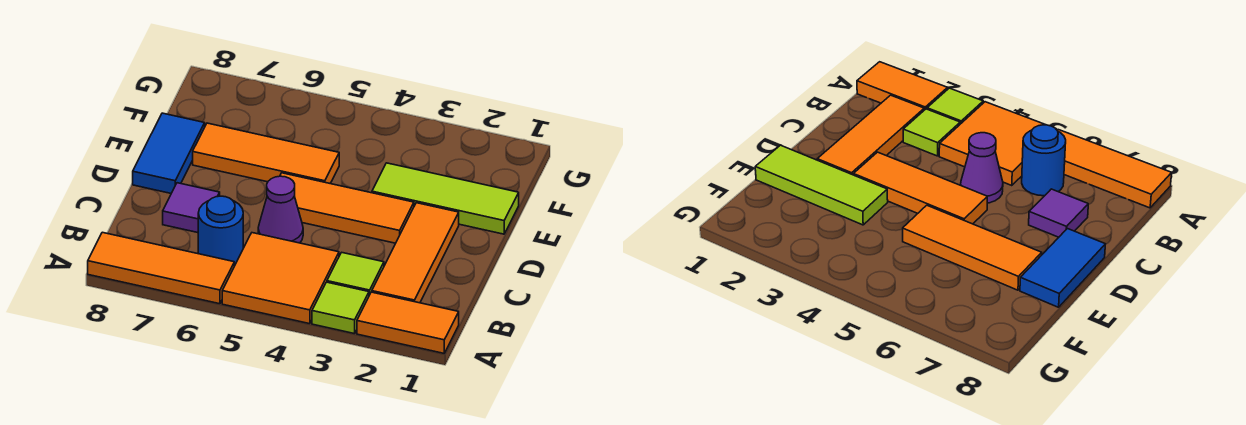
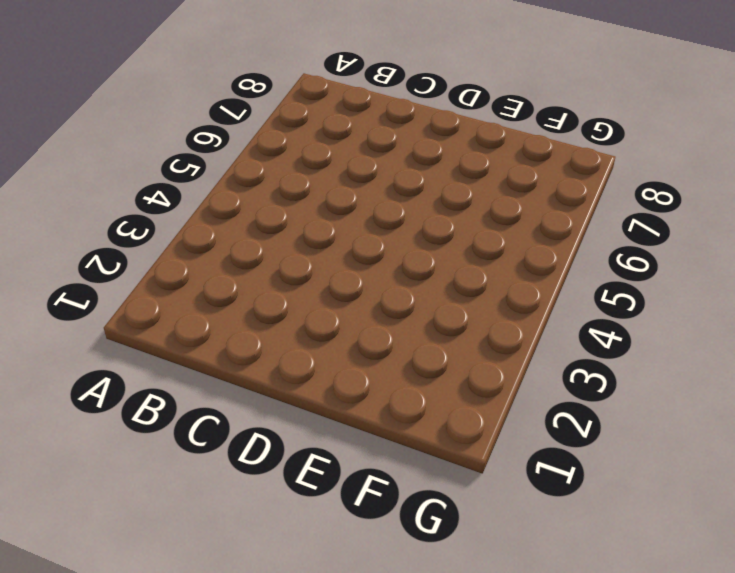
none -> orange 1x2 tile [357,292,459,353]
none -> lime 1x1 tile [312,282,369,334]
none -> orange 2x2 tile [222,233,339,324]

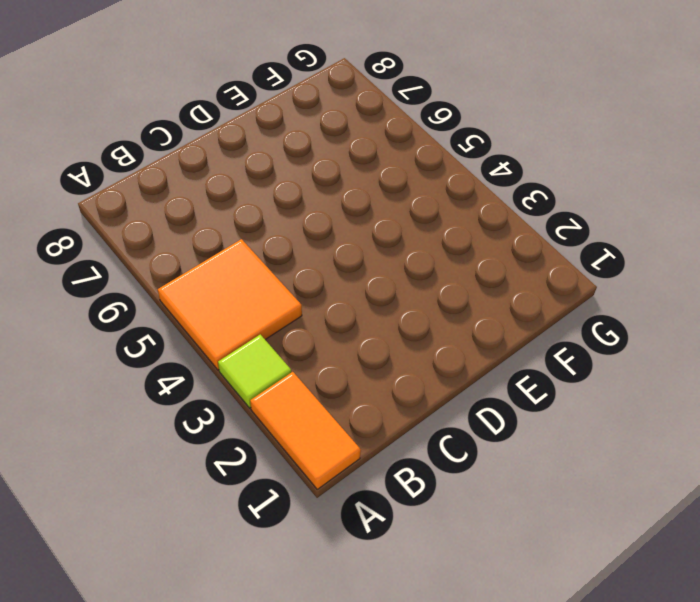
none -> orange 1x3 tile [88,232,234,304]
none -> orange 1x3 tile [372,203,459,303]
none -> lime 1x1 tile [327,252,384,295]

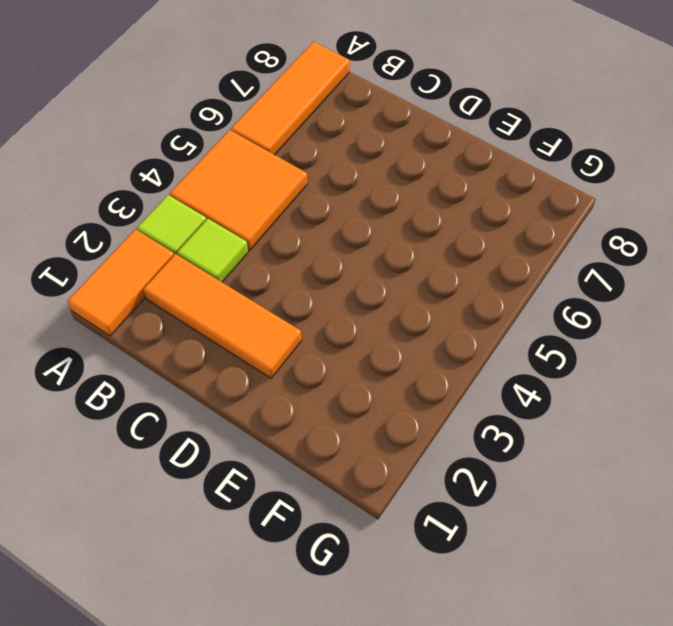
none -> blue 1x1 round brick [198,196,243,266]
none -> purple 1x1 cone [258,176,303,243]
none -> purple 1x1 tile [163,183,220,233]

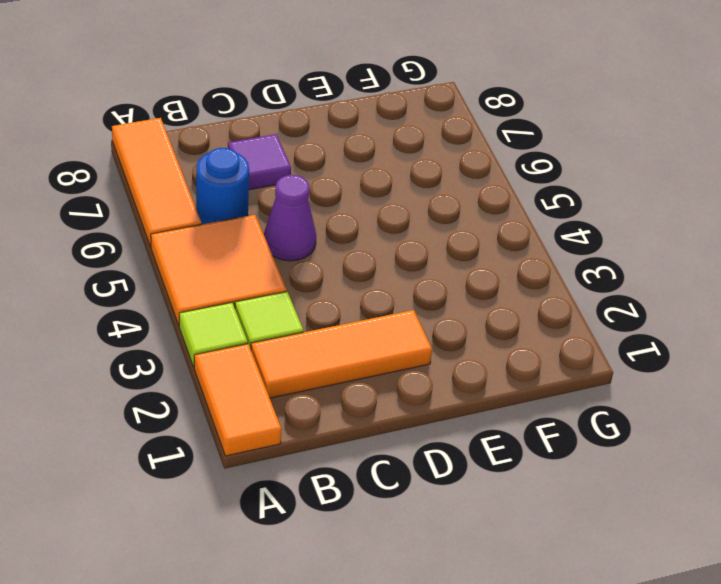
none -> orange 1x3 tile [280,173,414,243]
none -> blue 1x2 tile [133,113,205,193]
none -> lime 1x3 tile [372,163,519,234]

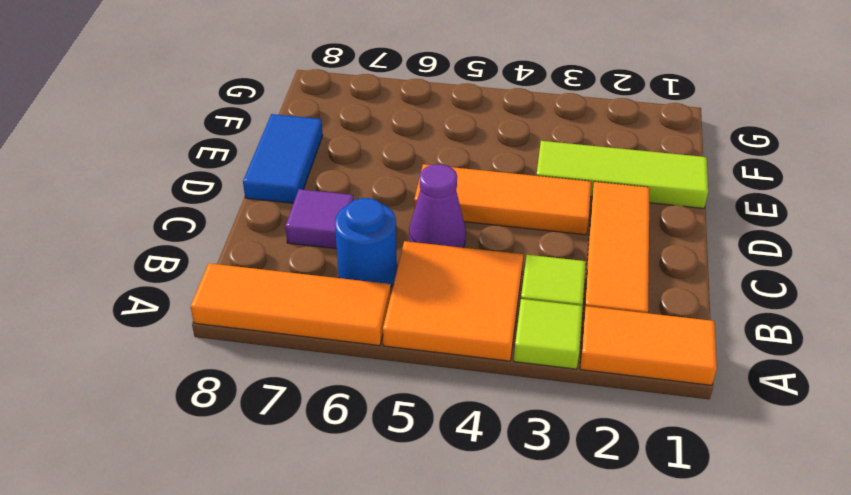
none -> orange 1x3 tile [193,123,339,183]

